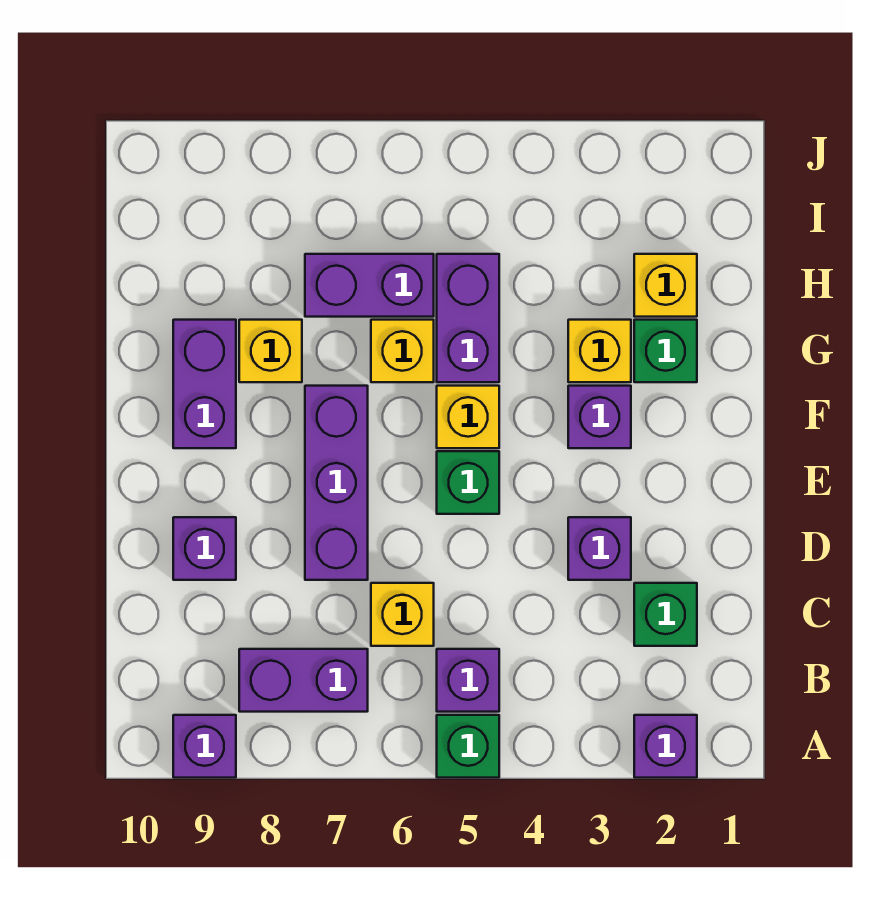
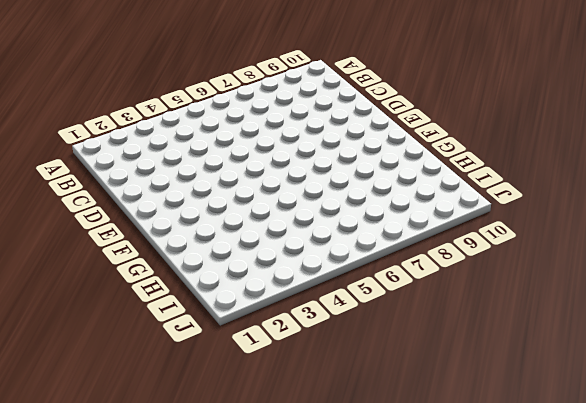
none -> purple 1x1 brick [634,715,697,778]
none -> green 1x1 brick [437,715,499,778]
none -> purple 1x1 brick [173,715,236,778]

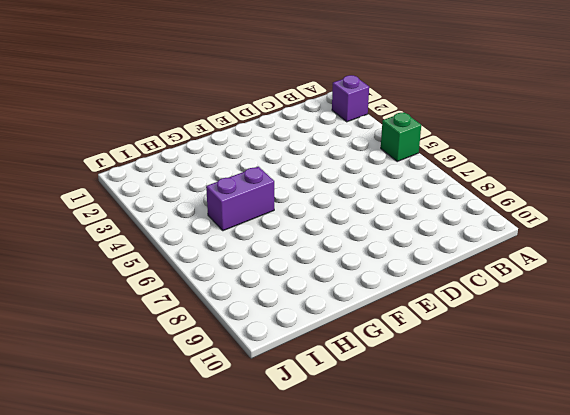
none -> purple 1x1 brick [173,715,236,778]
none -> purple 1x1 brick [437,649,499,712]
none -> purple 1x2 brick [239,649,368,712]

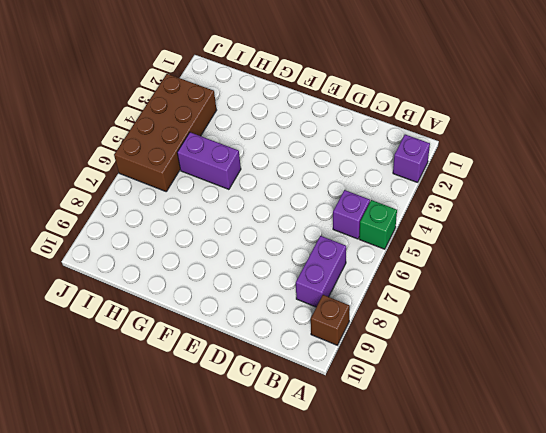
brown 1x1 brick [311,295,350,345] -> purple 1x1 brick [173,715,236,778]
brown 2x4 brick [114,74,216,191] -> none
none -> green 1x1 brick [634,583,697,646]
none -> yellow 1x1 brick [371,583,434,646]
none -> purple 1x1 brick [568,517,631,580]

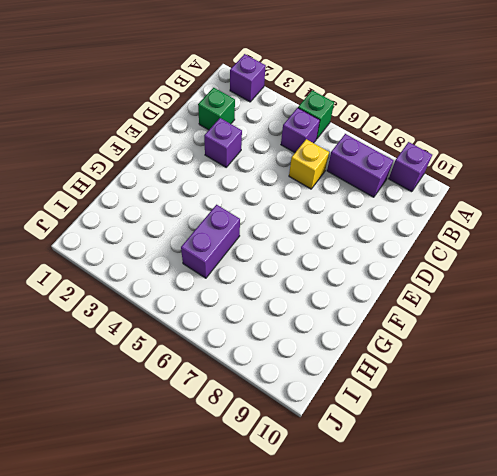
none -> purple 1x3 brick [305,386,368,580]
none -> purple 1x1 brick [173,517,236,580]
none -> green 1x1 brick [437,451,499,514]

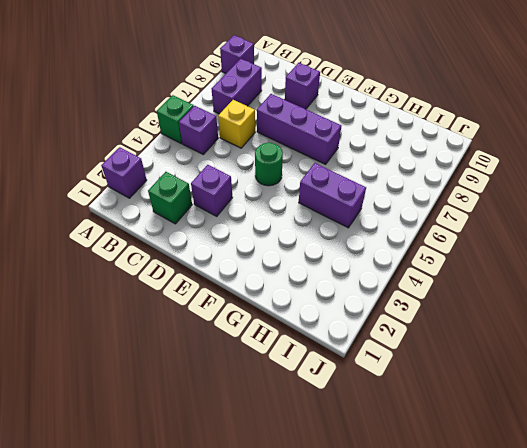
green 1x1 round brick [255,143,283,186] -> green 1x1 brick [437,451,499,514]
none -> purple 1x1 brick [568,386,631,448]
none -> yellow 1x1 brick [437,386,499,448]
none -> purple 1x2 brick [173,320,236,448]

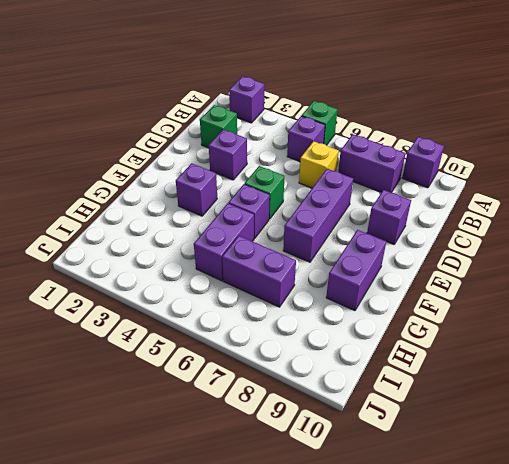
purple 1x1 brick [228,184,270,239] -> yellow 1x1 brick [437,386,499,448]
none -> green 1x1 brick [634,320,697,382]
none -> yellow 1x1 brick [568,320,631,382]
none -> yellow 1x1 brick [371,320,434,382]

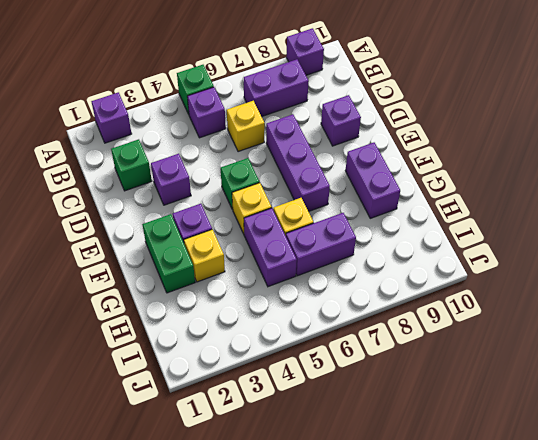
green 1x2 brick [142,214,195,293] -> green 1x1 brick [634,320,697,382]
none -> yellow 1x1 brick [239,320,302,382]
none -> yellow 1x1 brick [634,254,697,317]

